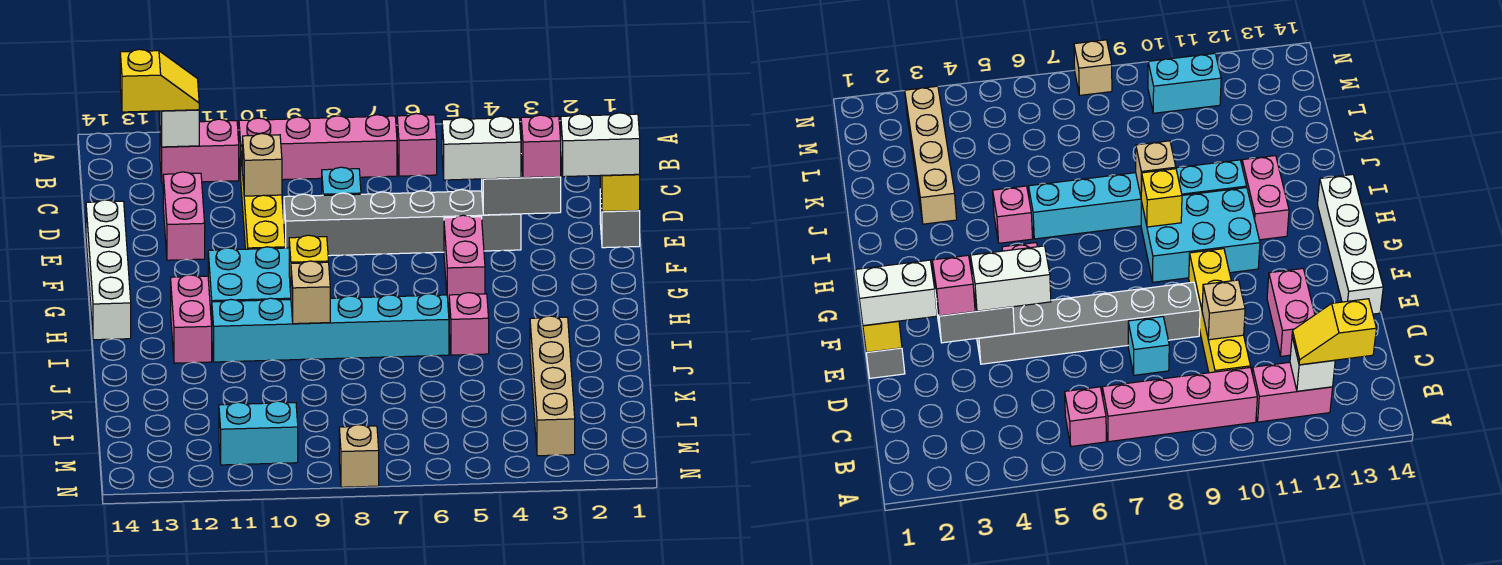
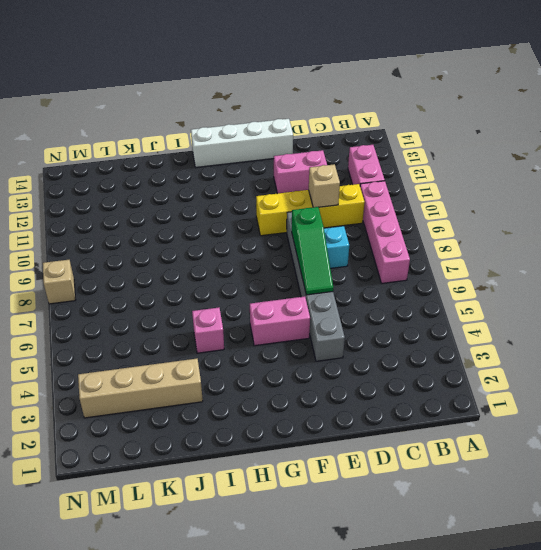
green 1x3 slope [292,207,333,295] -> none
none -> pink 1x1 brick [397,114,437,176]
none -> grey 1x1 brick [600,189,640,248]
none -> cyan 2x3 brick [208,247,291,324]

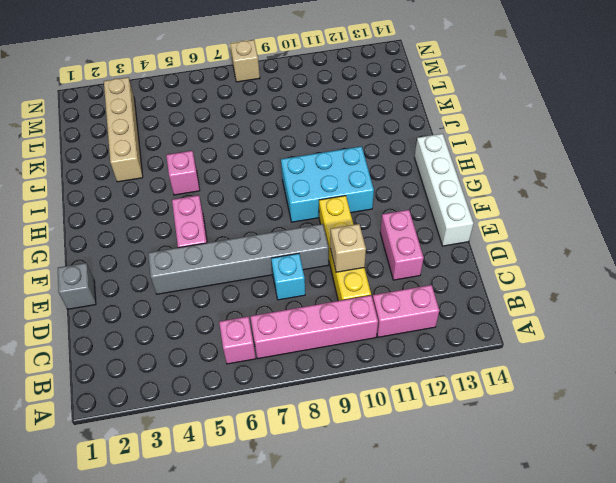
none -> pink 1x2 brick [171,275,212,363]
none -> cyan 1x6 brick [212,294,449,362]
none -> cyan 1x2 brick [219,401,298,465]

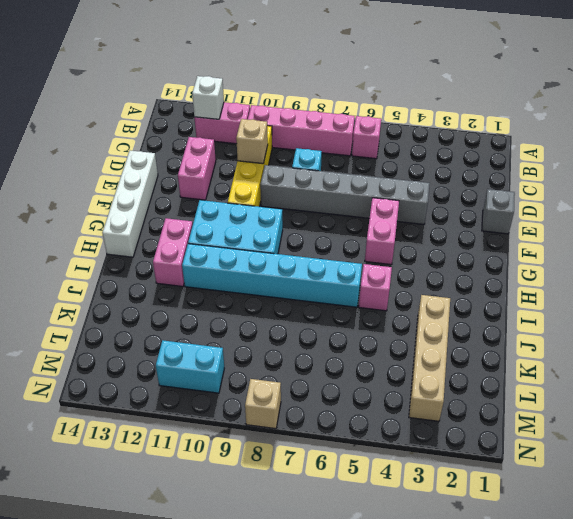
none -> yellow 1x1 brick [600,174,640,212]
none -> grey 1x2 brick [482,157,561,215]
none -> yellow 1x1 brick [289,235,329,292]

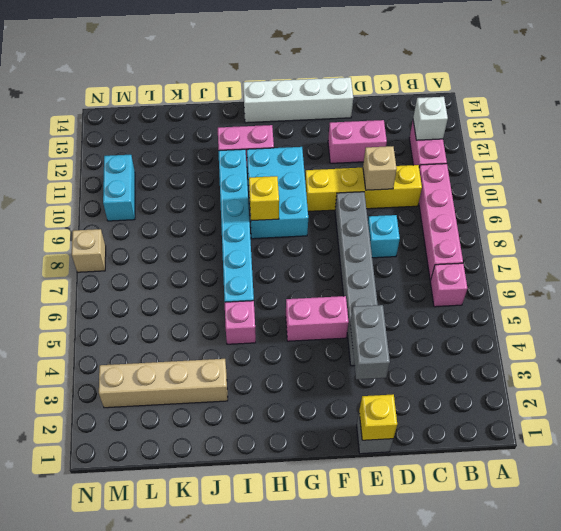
none -> tan 1x1 brick [291,261,330,324]
none -> yellow 1x2 slope [120,49,199,112]
none -> white 1x2 brick [561,113,640,177]

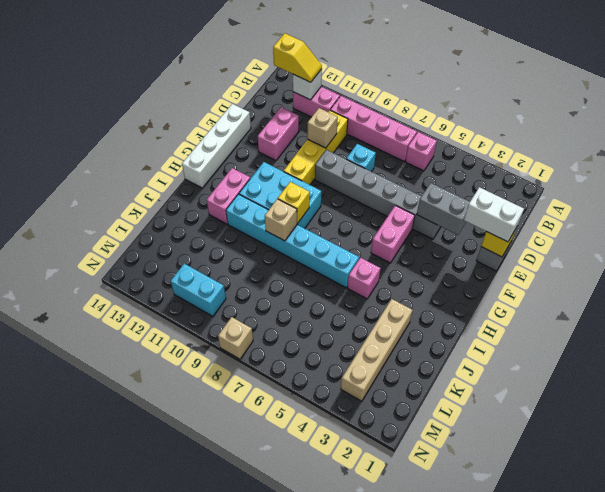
none -> pink 1x1 brick [521,115,561,178]
none -> white 1x2 brick [442,116,521,180]

